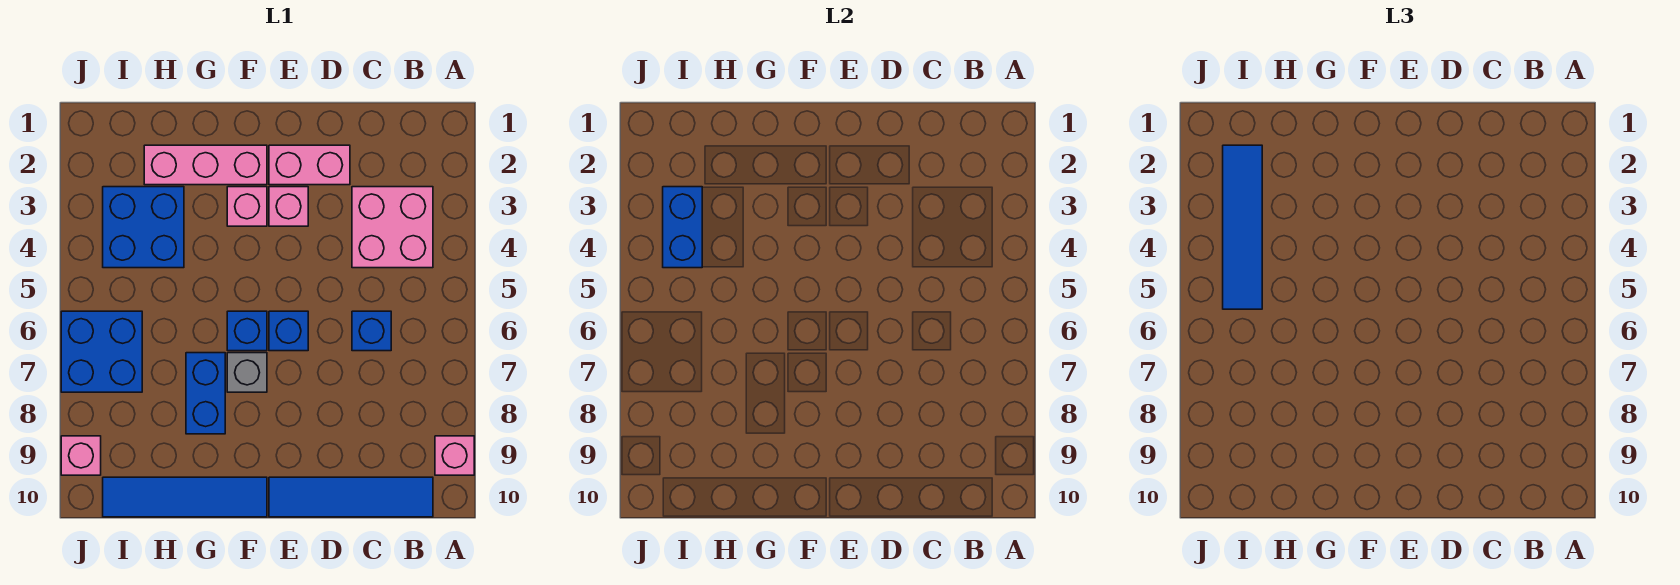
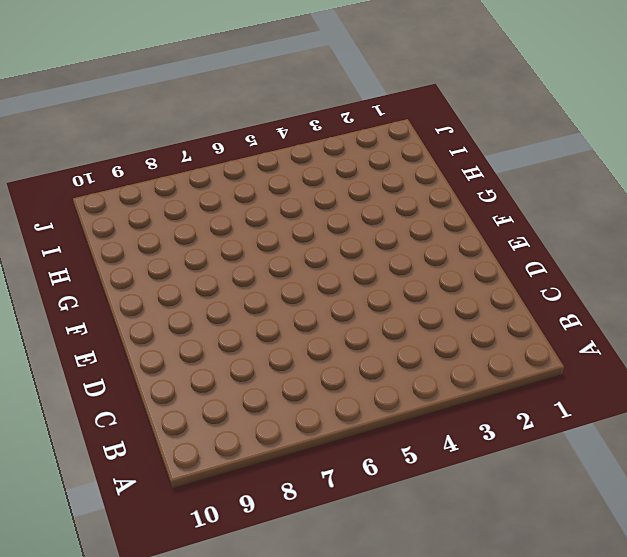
none -> pink 1x1 brick [435,436,474,475]
none -> pink 2x2 brick [352,187,433,268]
none -> blue 1x4 tile [269,477,433,517]

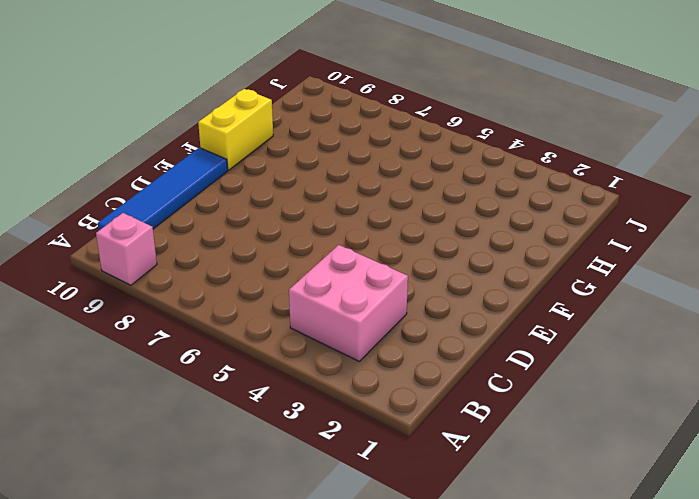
yellow 1x2 brick [198,89,273,170] -> blue 1x4 tile [103,477,267,517]
none -> blue 1x1 brick [352,311,391,351]
none -> pink 1x2 brick [269,145,350,185]
none -> pink 1x1 brick [269,187,308,226]

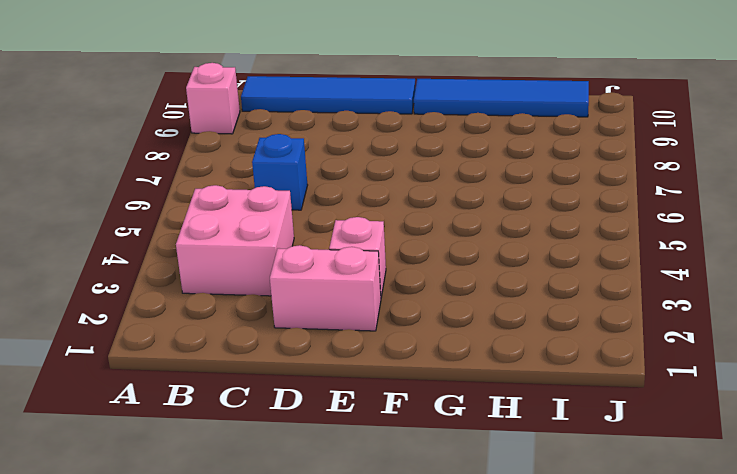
none -> blue 1x1 brick [269,311,308,351]
none -> pink 1x3 brick [144,145,267,185]
none -> pink 1x1 brick [227,187,267,226]

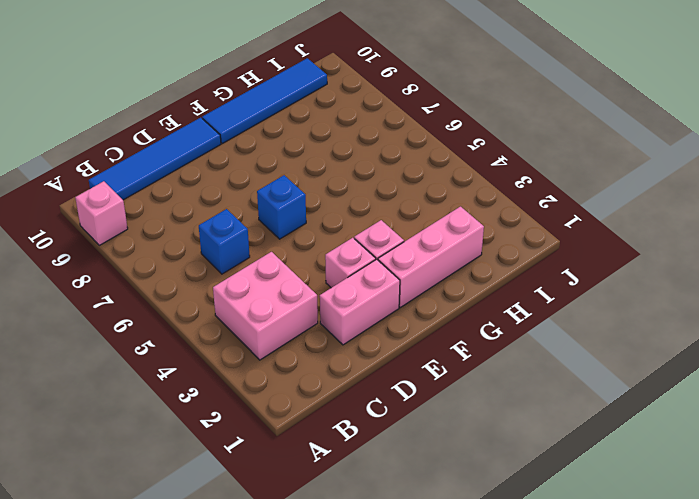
none -> blue 1x1 brick [227,311,267,351]
none -> grey 1x1 brick [227,353,267,392]
none -> blue 1x2 brick [186,353,225,434]

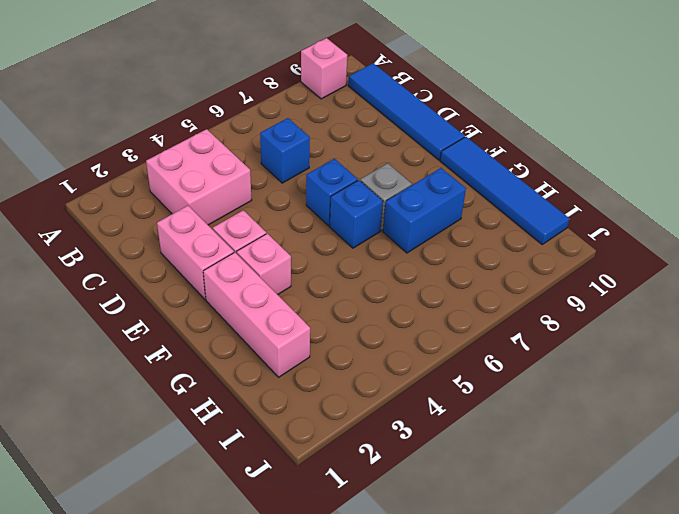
none -> blue 2x2 brick [103,187,184,268]
none -> blue 2x2 brick [61,311,142,392]
none -> pink 1x1 brick [61,436,101,475]

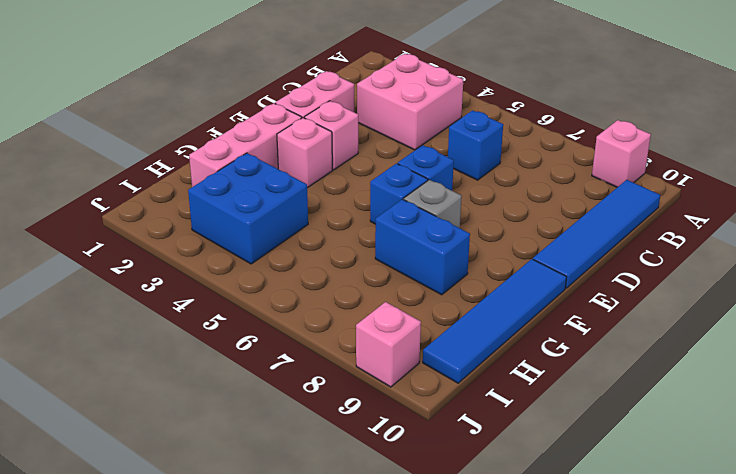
none -> blue 2x2 brick [61,311,142,392]
none -> blue 1x2 brick [663,187,702,268]
none -> blue 1x4 tile [1223,145,1262,309]

